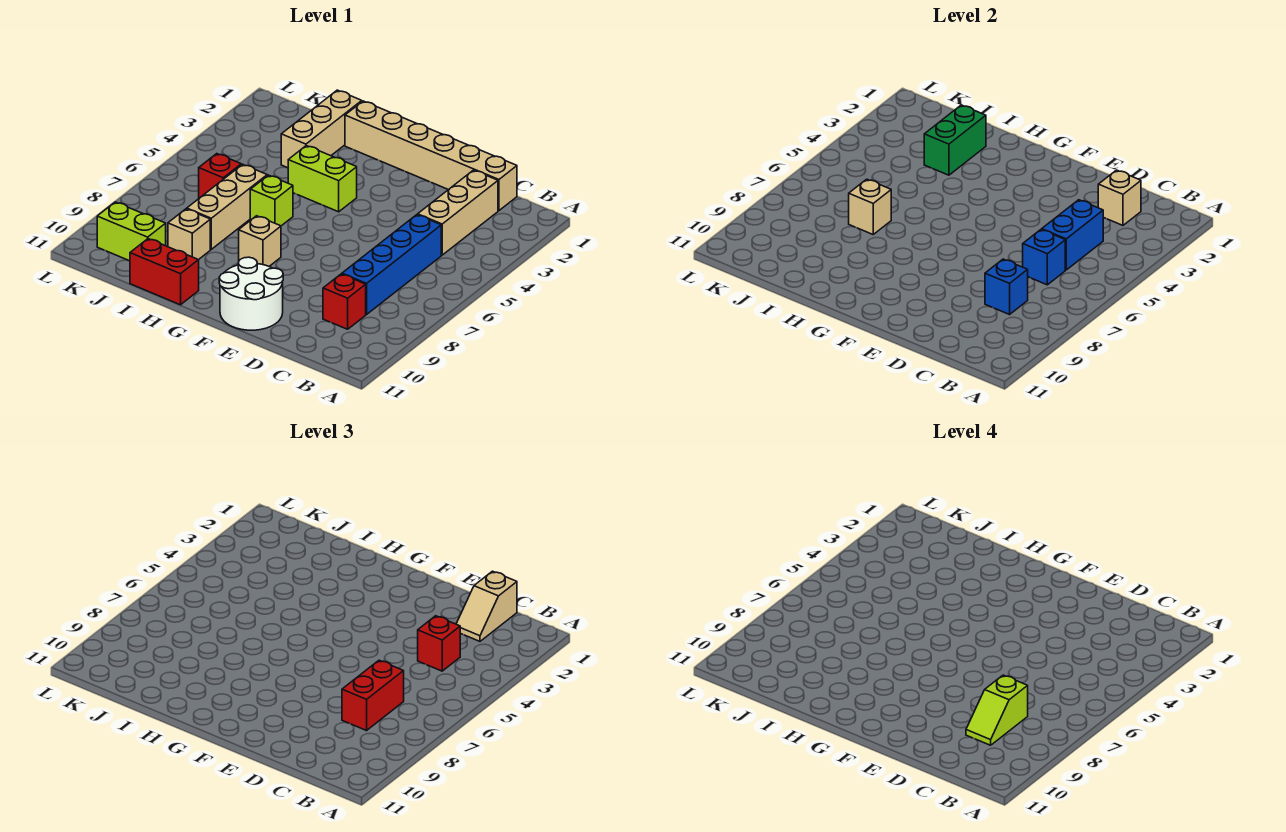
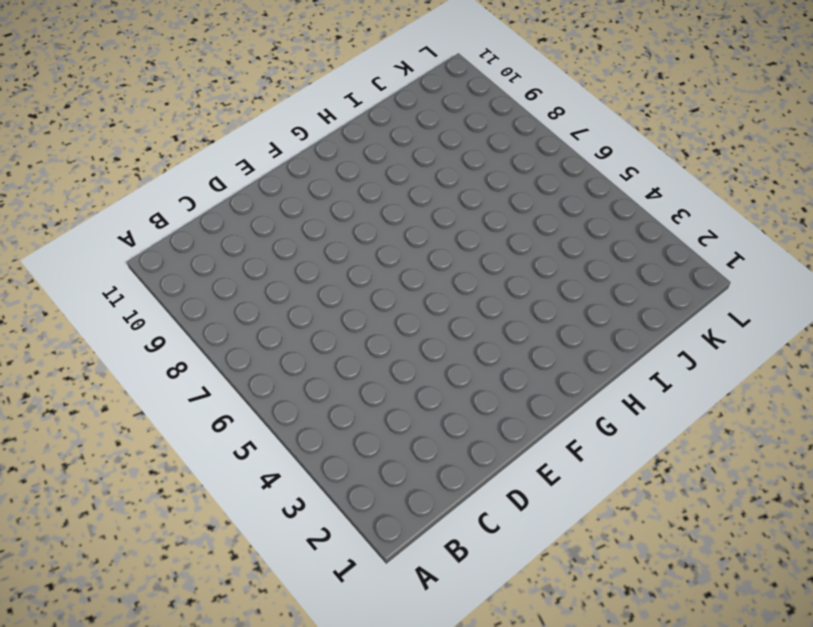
none -> tan 1x6 brick [345,101,517,211]
none -> tan 1x3 brick [418,170,498,255]
none -> blue 1x4 brick [342,215,441,315]

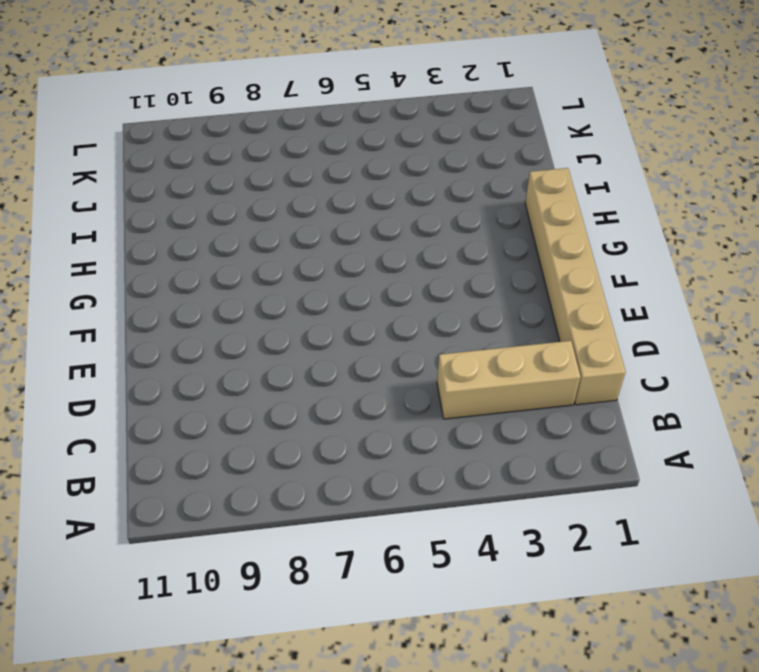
none -> blue 1x4 brick [342,215,441,315]
none -> red 1x1 brick [323,274,366,329]
none -> white 2x2 round brick [219,257,283,330]

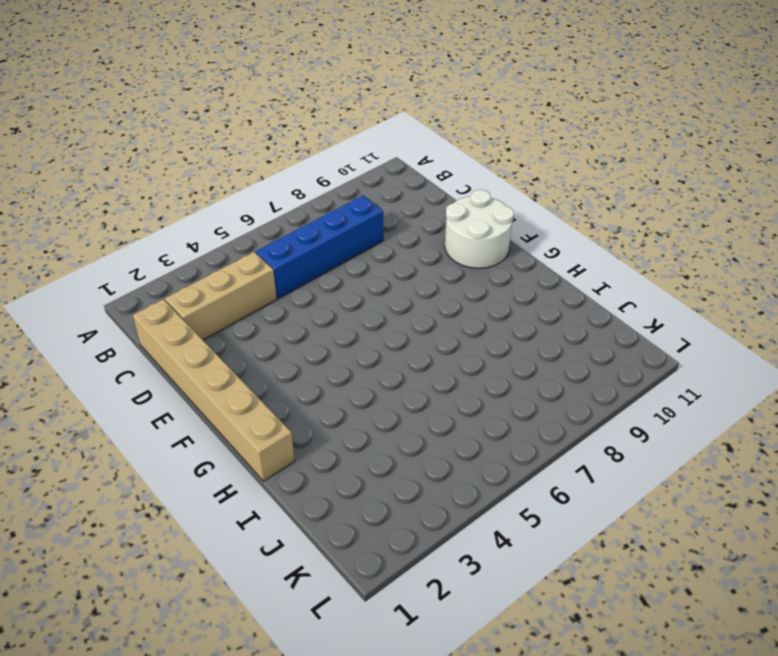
none -> red 1x1 brick [323,274,366,329]
none -> lime 1x2 brick [288,146,357,212]
none -> tan 1x1 brick [239,216,281,266]

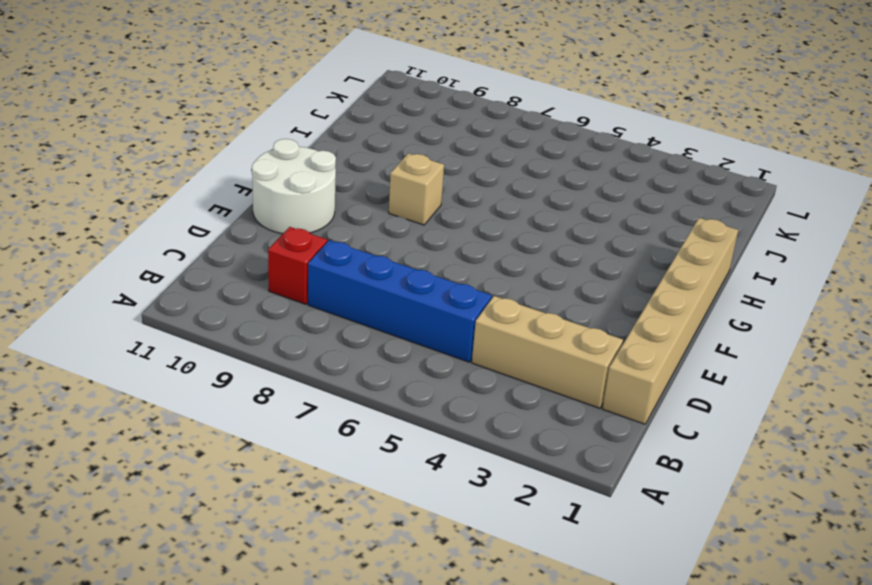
none -> lime 1x2 brick [288,146,357,212]
none -> lime 1x1 brick [250,175,293,226]
none -> red 1x2 brick [130,239,199,305]

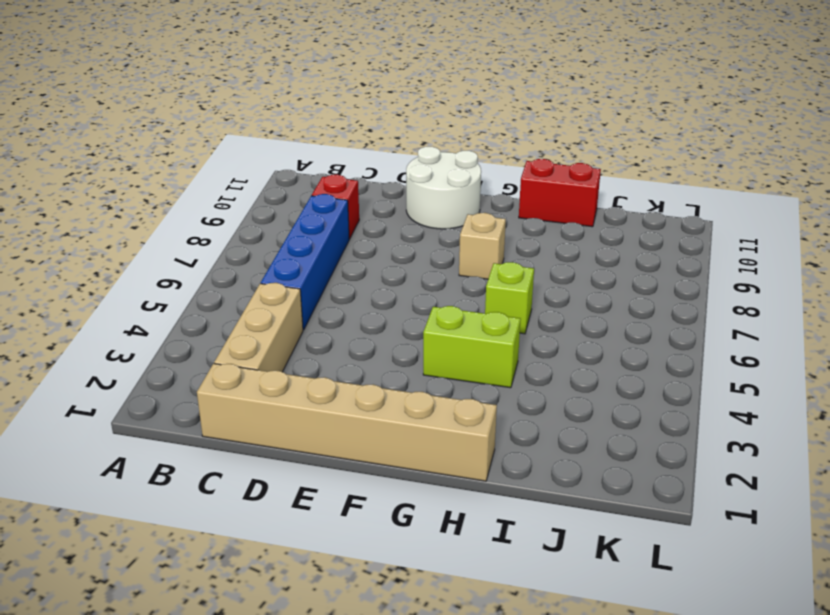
none -> tan 1x3 brick [281,90,362,168]
none -> tan 1x3 brick [187,164,267,249]
none -> tan 1x1 brick [168,209,210,260]

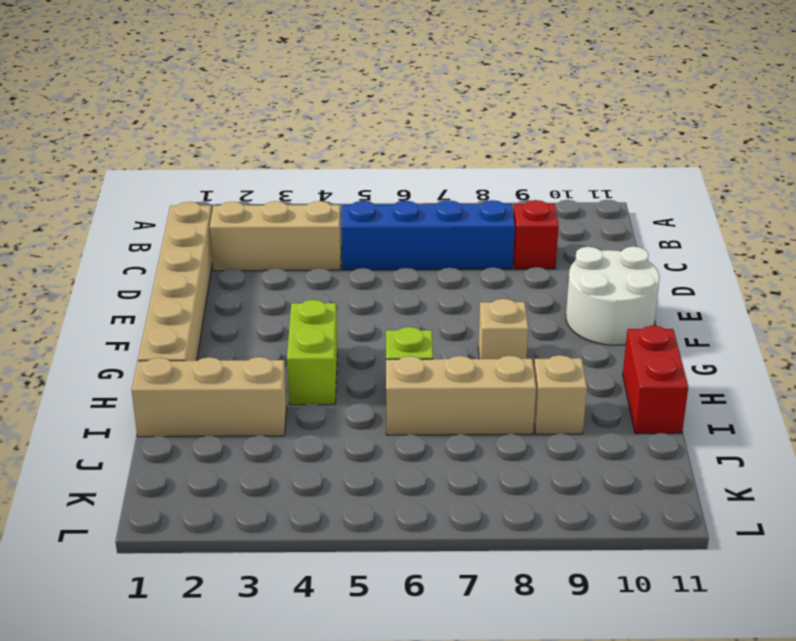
none -> red 1x1 brick [199,154,241,198]
none -> lime 1x2 brick [97,202,166,261]
none -> tan 1x1 brick [1098,170,1141,225]

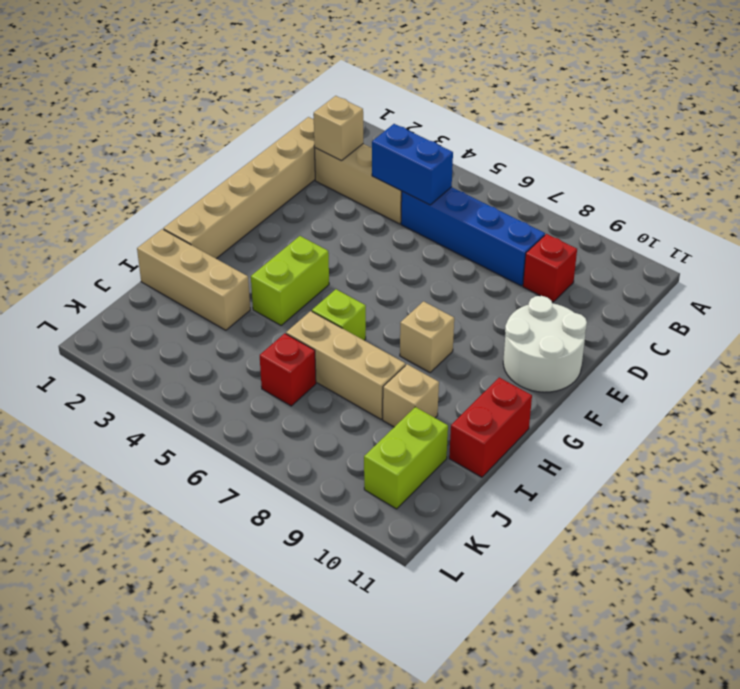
none -> blue 1x1 brick [1023,230,1065,285]
none -> blue 1x1 brick [985,259,1028,315]
none -> green 1x2 brick [924,105,986,175]

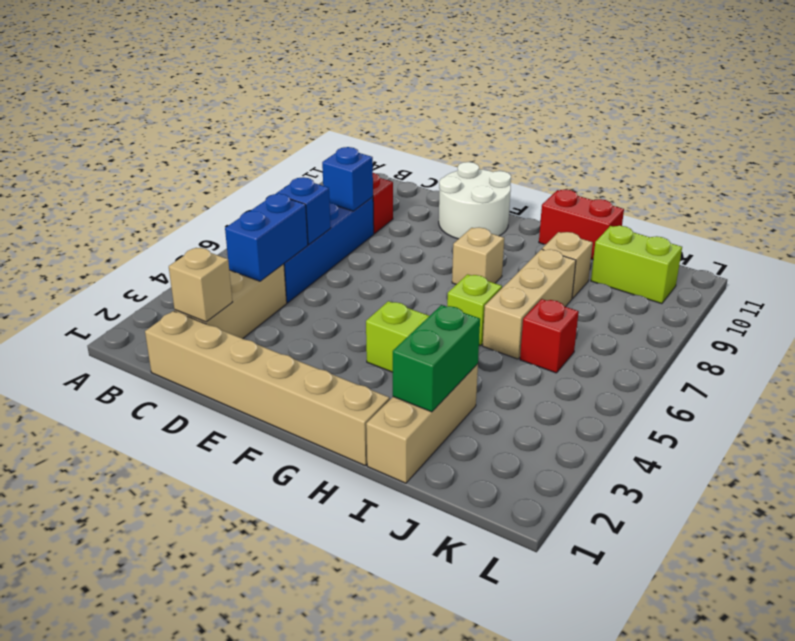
none -> tan 1x1 brick [849,179,891,234]
none -> tan 1x2 slope [456,571,517,641]
none -> red 1x1 brick [418,616,460,671]

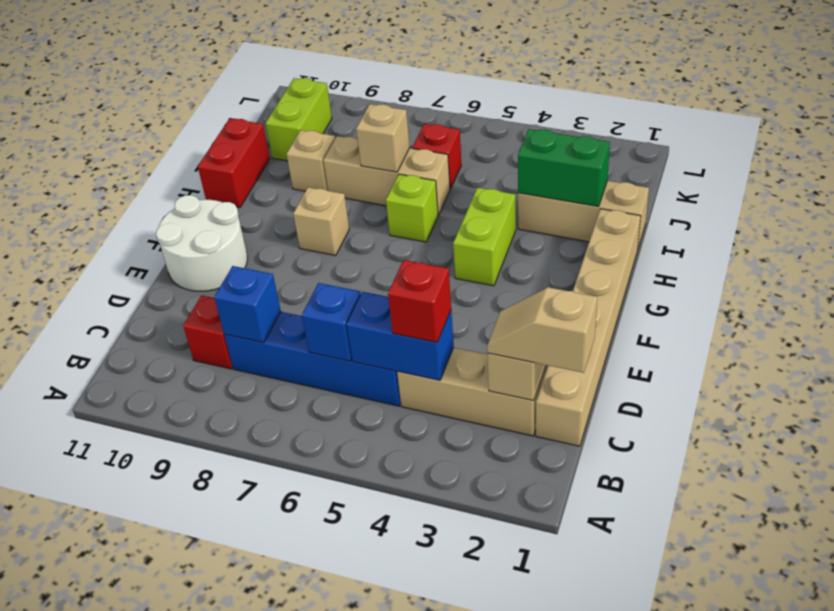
none -> red 1x2 brick [342,660,404,731]
none -> lime 1x2 slope [966,675,1028,745]

